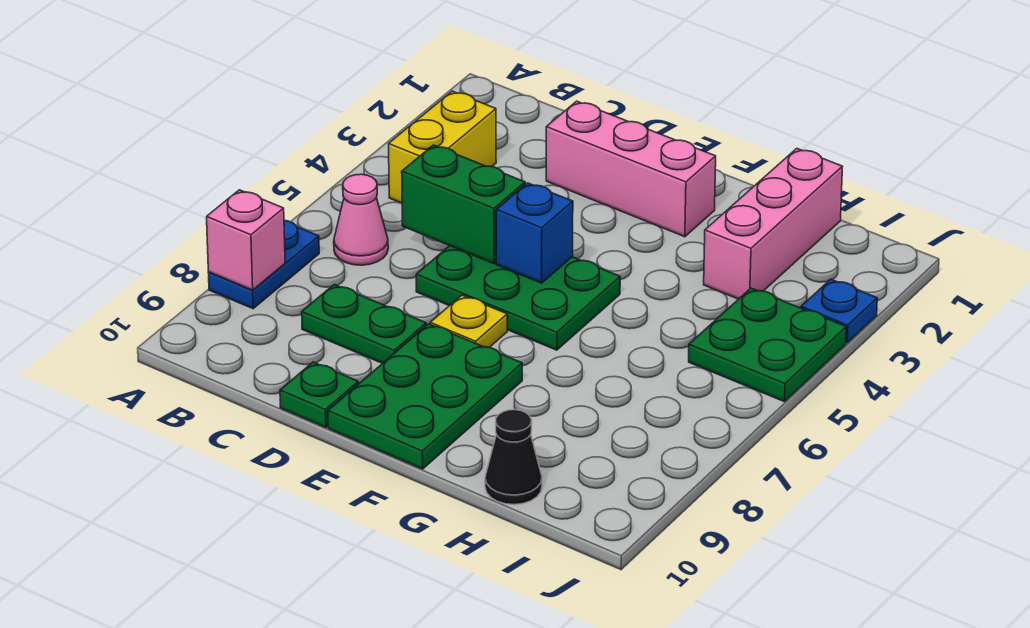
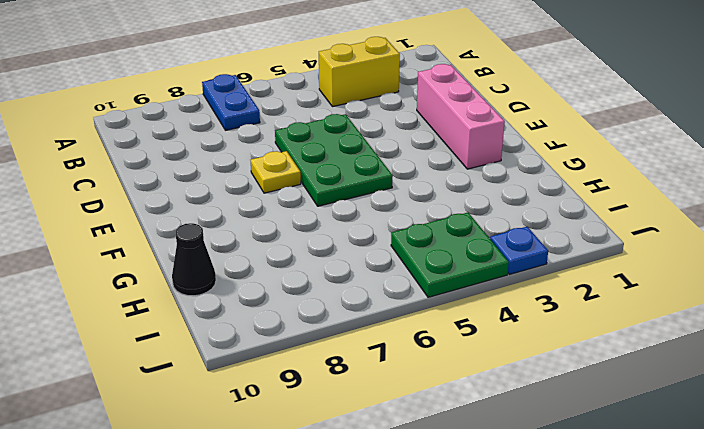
blue 1x2 plate [202,74,260,130] -> blue 1x2 plate turned to [208,220,319,309]
none -> pink 1x1 cone [334,174,388,265]
none -> green 1x2 plate [302,285,426,363]
none -> green 1x1 plate [280,362,358,428]

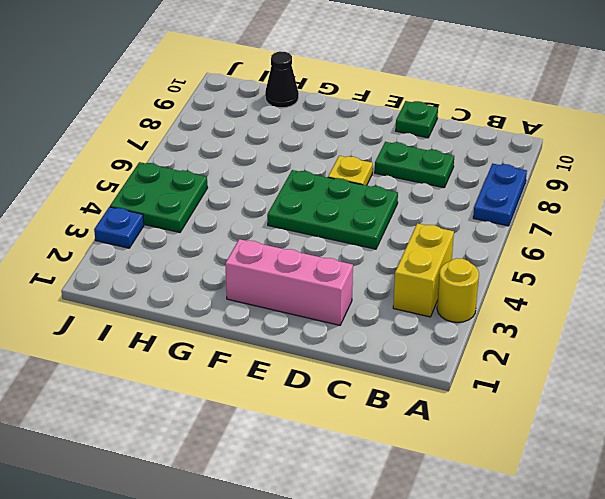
yellow 1x1 round brick [437,258,479,322] -> none
none -> pink 1x1 cone [334,174,388,265]
none -> green 2x3 plate [328,324,522,469]
none -> pink 1x3 brick [704,149,842,299]

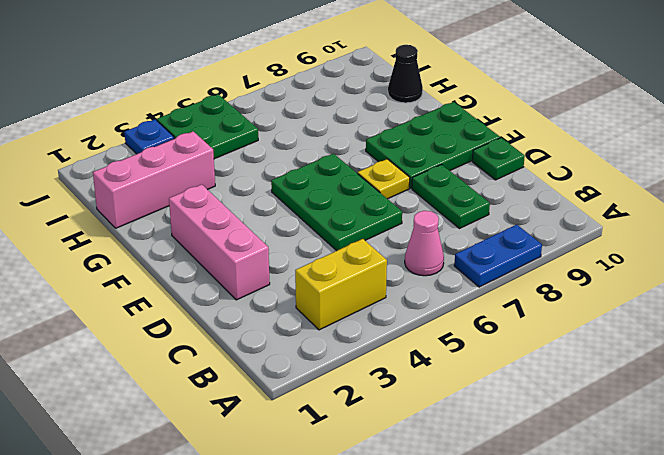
none -> pink 1x1 brick [207,190,285,290]
none -> green 1x2 brick [402,145,525,264]
none -> blue 1x1 brick [496,183,573,283]

